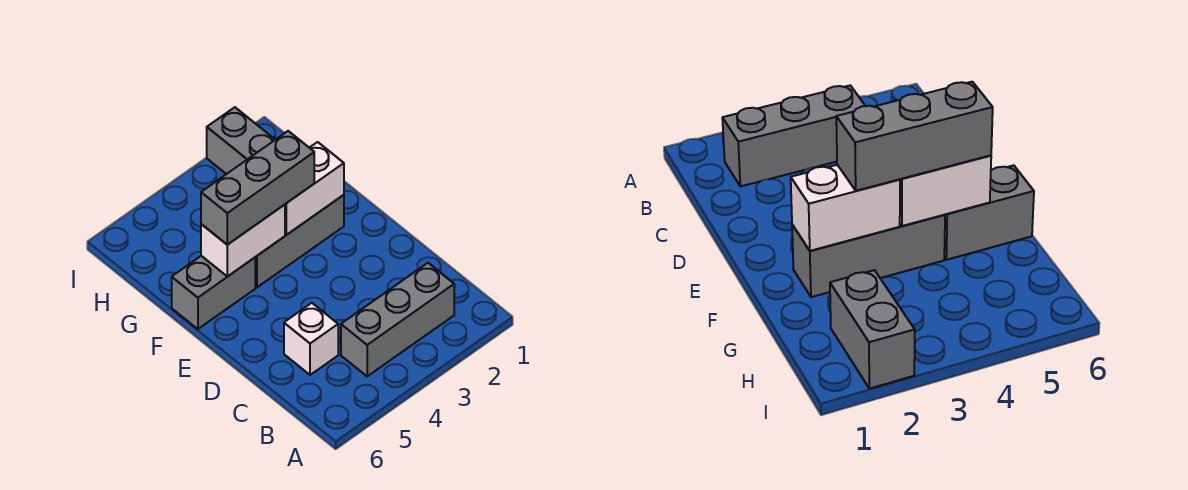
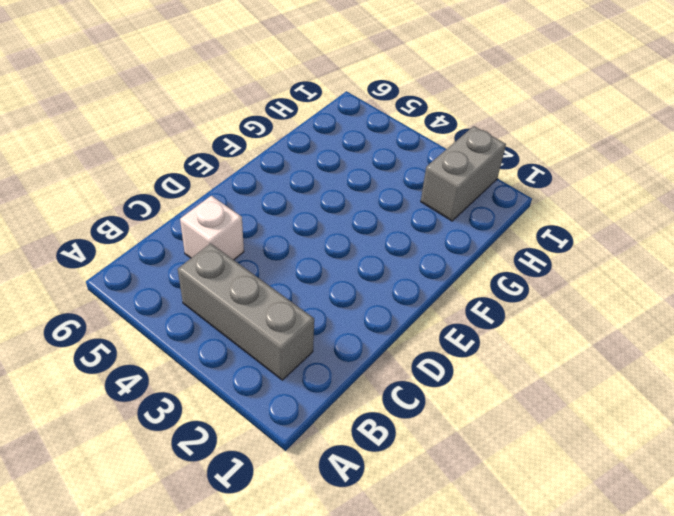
none -> grey 1x3 brick [255,195,344,288]
none -> grey 1x2 brick [172,256,255,329]

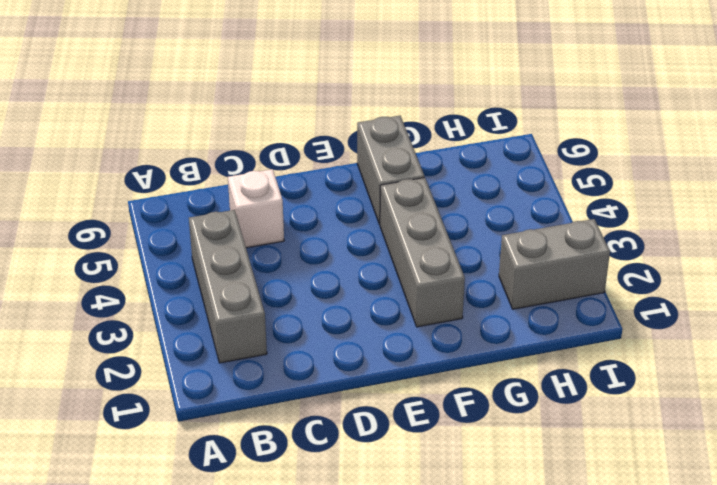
none -> white 1x2 brick [285,142,344,235]
none -> white 1x2 brick [201,205,285,277]

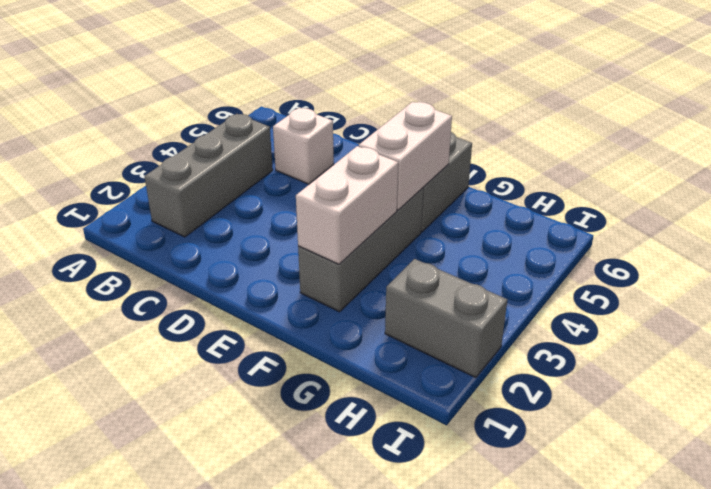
none -> grey 1x3 brick [201,131,314,245]

